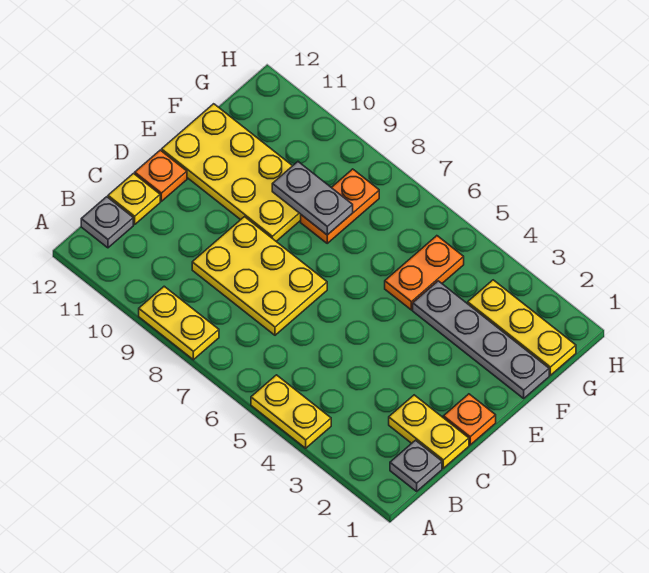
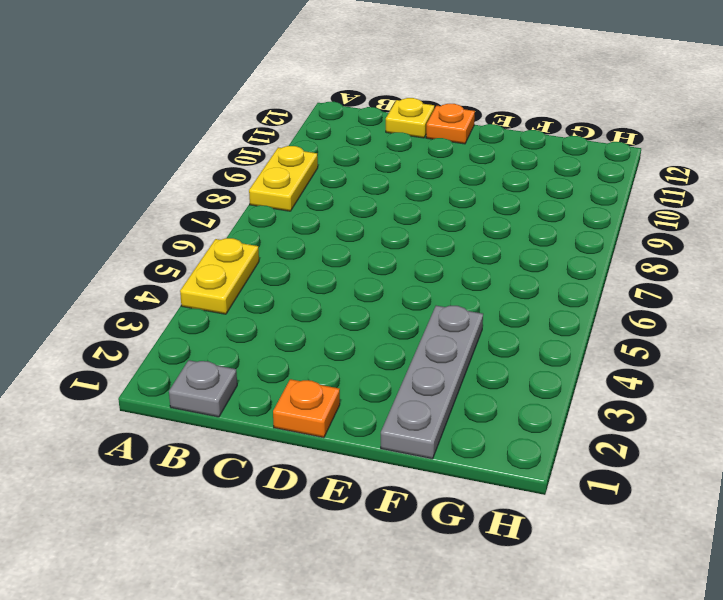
none -> grey 1x1 plate [81,197,133,248]
none -> yellow 1x2 plate [389,395,469,468]
none -> yellow 2x3 plate [192,217,327,335]

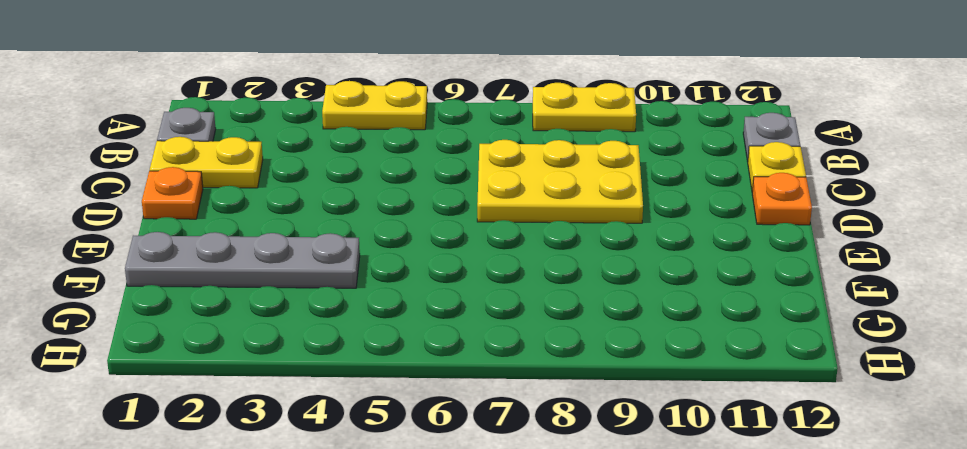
none -> yellow 2x4 plate [162,104,301,241]
none -> orange 1x2 plate [385,236,464,310]
none -> orange 1x2 plate [301,169,379,243]

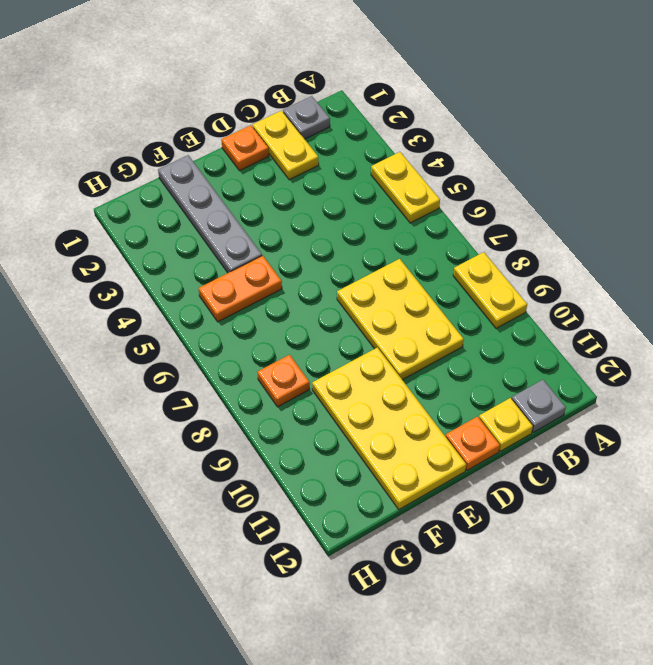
orange 1x1 plate [257,355,310,407] -> orange 1x2 plate [301,169,379,243]
none -> yellow 1x3 plate [468,280,576,375]
none -> grey 1x2 plate [272,162,353,235]

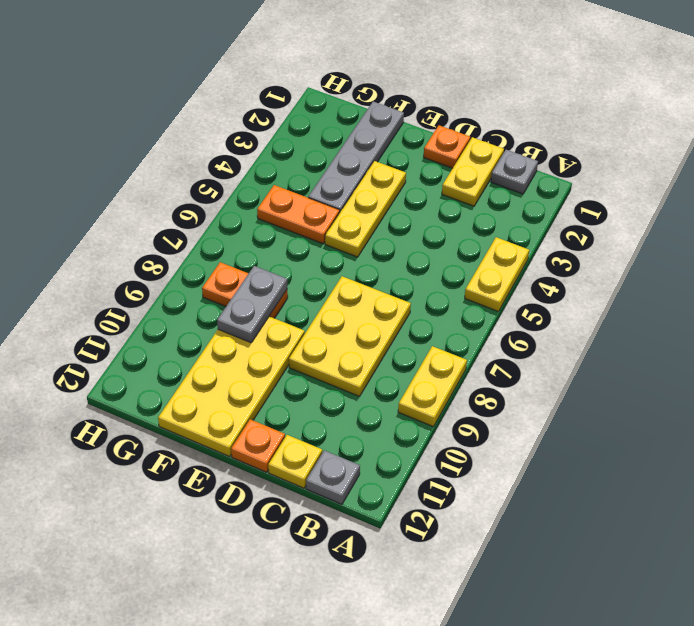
yellow 1x3 plate [325,161,406,257] -> yellow 1x3 plate moved to [468,280,576,375]

